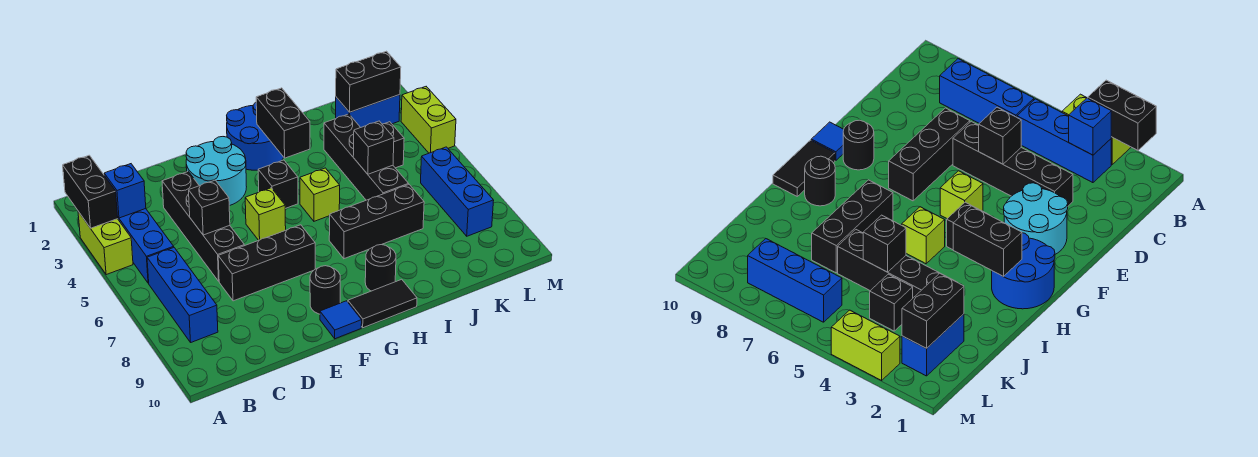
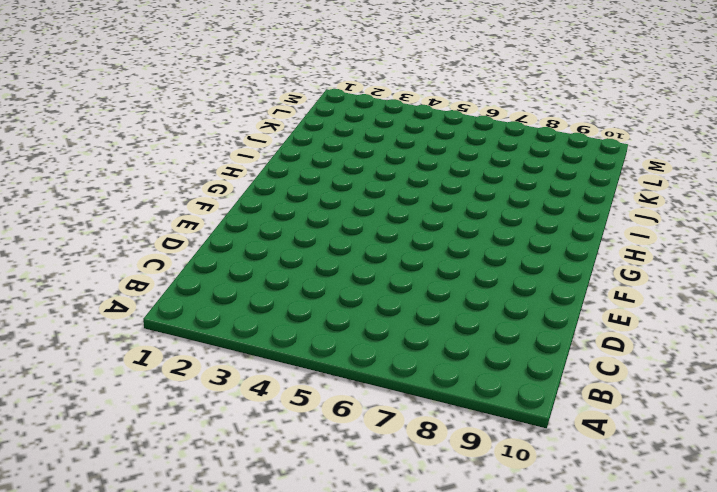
none -> lime 1x2 brick [78,211,133,275]
none -> blue 1x3 brick [118,209,174,283]
none -> blue 1x3 brick [147,248,218,342]

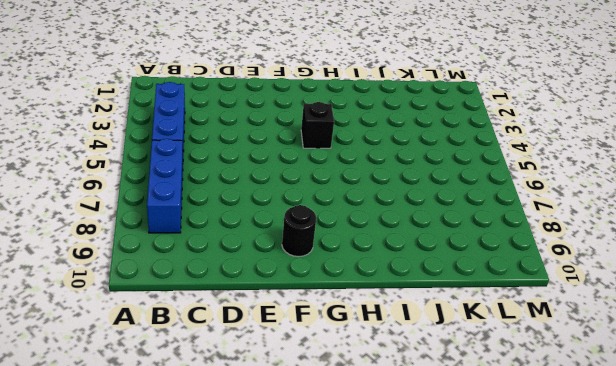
none -> lime 1x2 brick [78,211,133,275]
none -> black 1x4 brick [162,172,244,281]
none -> black 1x3 brick [218,225,315,301]

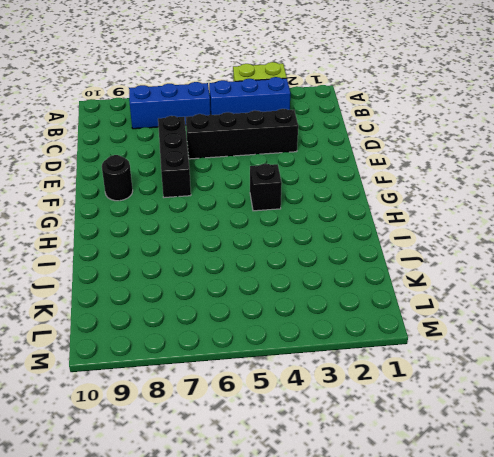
none -> cyan 2x2 round brick [186,137,246,206]
none -> lime 1x1 brick [245,188,286,240]
none -> blue 1x1 tile [320,301,362,339]

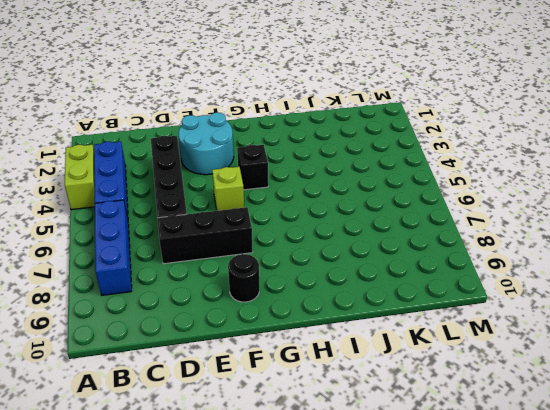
none -> blue 1x1 tile [320,301,362,339]
none -> blue 2x2 round brick [227,103,284,170]
none -> black 1x2 tile [348,279,417,328]

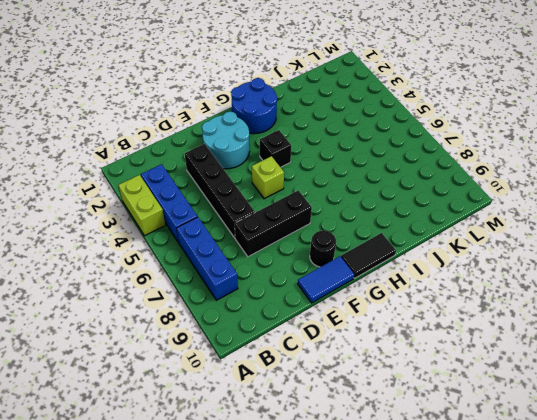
blue 1x2 tile [298,256,354,303] -> blue 1x1 tile [320,301,362,339]
none -> lime 1x1 brick [300,168,340,221]
none -> black 1x3 brick [329,185,424,259]
none -> black 1x1 round brick [365,245,396,291]

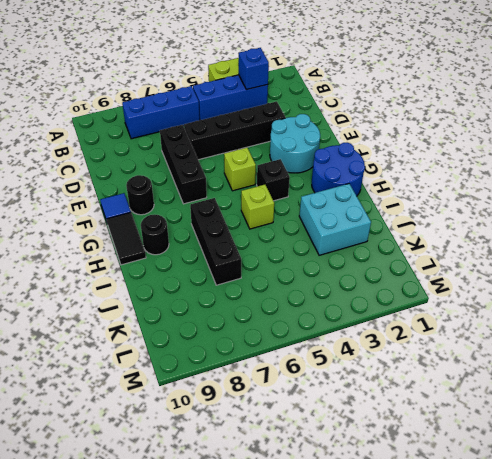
cyan 2x2 brick [299,184,371,255] -> black 1x4 brick [324,114,409,200]
none -> blue 1x2 brick [336,95,400,127]
none -> black 1x1 brick [382,122,404,168]
none -> blue 1x3 brick [421,147,494,236]

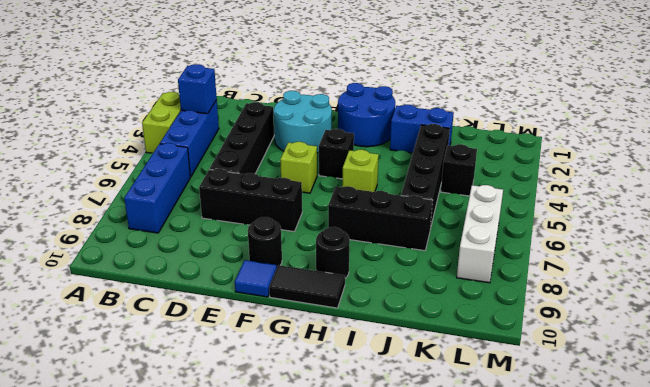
blue 1x2 brick [390,105,454,153] -> blue 1x2 brick moved to [336,95,400,127]
white 1x3 brick [457,185,503,283] -> blue 1x3 brick [421,147,494,236]
none -> lime 1x2 brick [401,87,456,153]
none -> black 1x2 brick [63,155,118,228]
none -> black 1x1 brick [189,180,230,235]

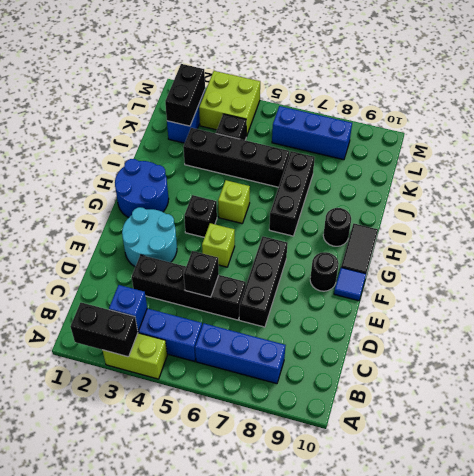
lime 2x2 brick [199,71,260,137] -> lime 1x2 brick [401,87,456,153]
none -> black 1x2 brick [256,88,310,158]
none -> black 1x1 brick [353,121,394,174]

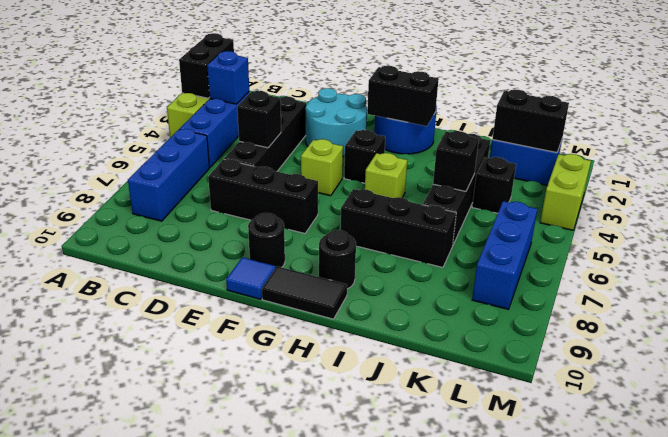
black 1x2 brick [367,66,439,126] -> black 1x2 brick turned to [256,88,310,158]

